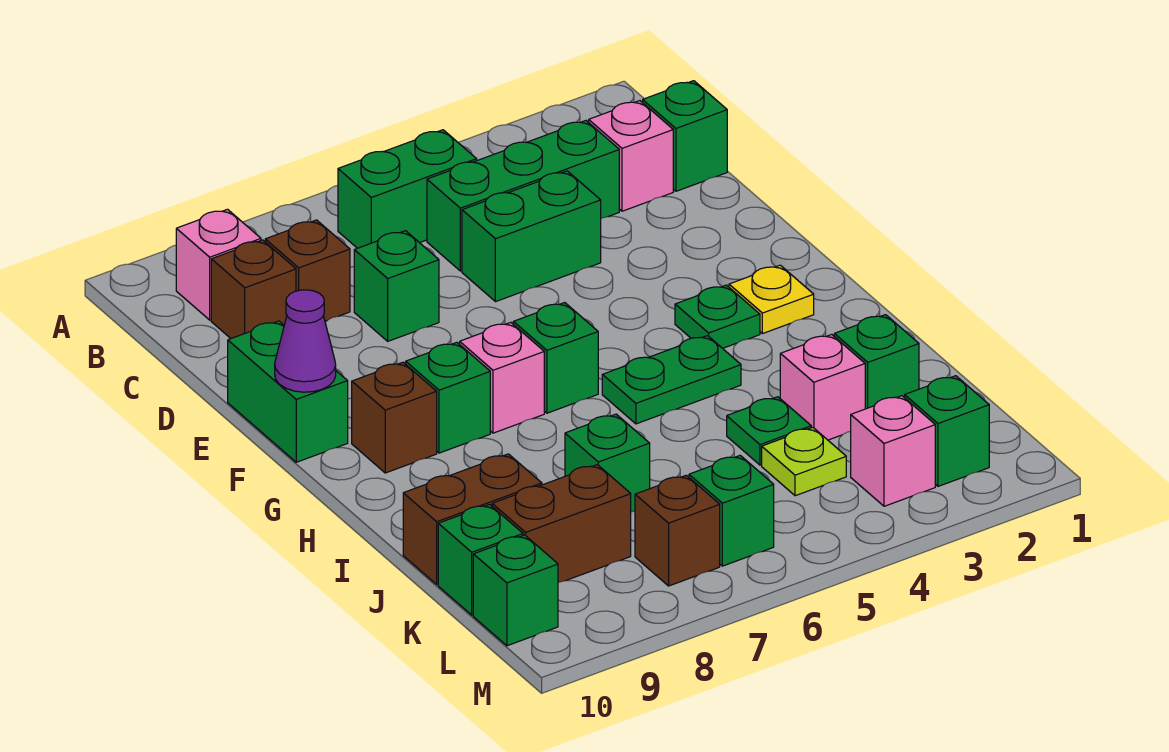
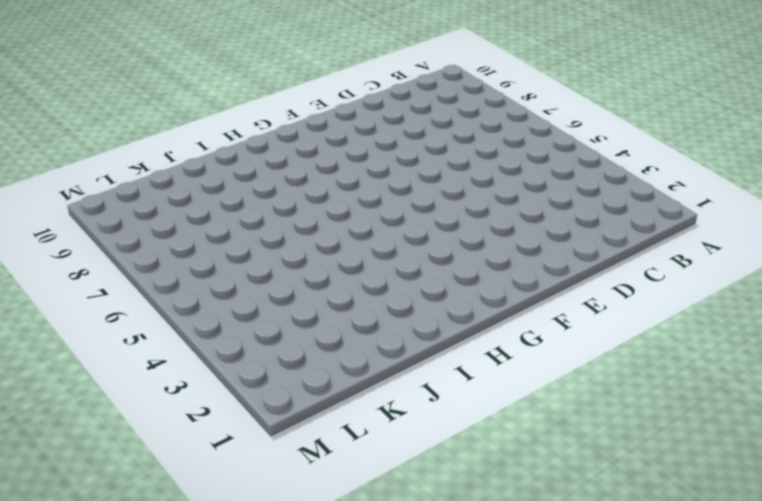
none -> green 1x2 brick [338,130,477,248]
none -> pink 1x1 brick [176,209,261,320]
none -> green 1x1 brick [643,81,727,191]
none -> pink 1x1 brick [589,101,673,211]

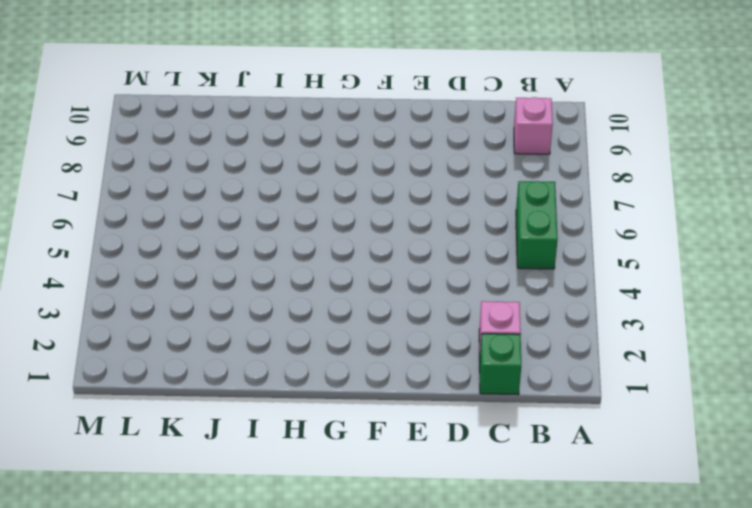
none -> green 1x3 brick [427,121,619,271]
none -> brown 1x1 brick [265,220,350,321]
none -> brown 1x1 brick [211,240,296,338]
none -> green 1x2 brick [462,171,601,302]

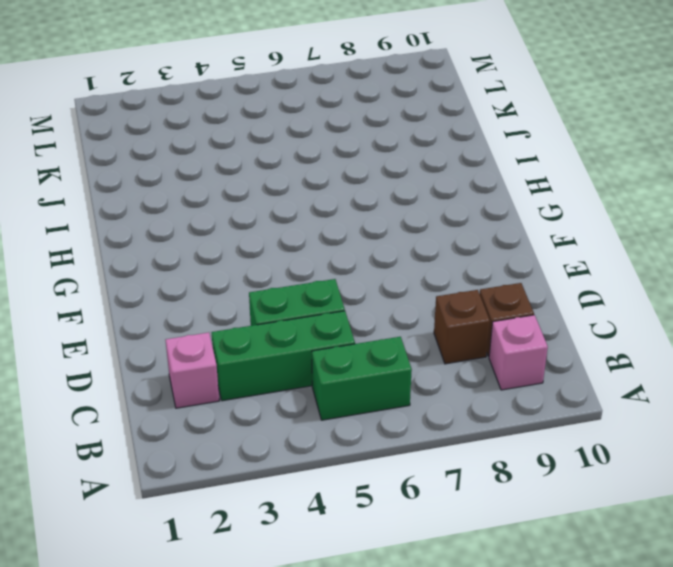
none -> green 1x1 brick [643,81,727,191]
none -> green 1x1 brick [354,231,439,341]
none -> green 1x2 brick [228,321,348,462]
none -> yellow 1x1 plate [729,265,814,334]

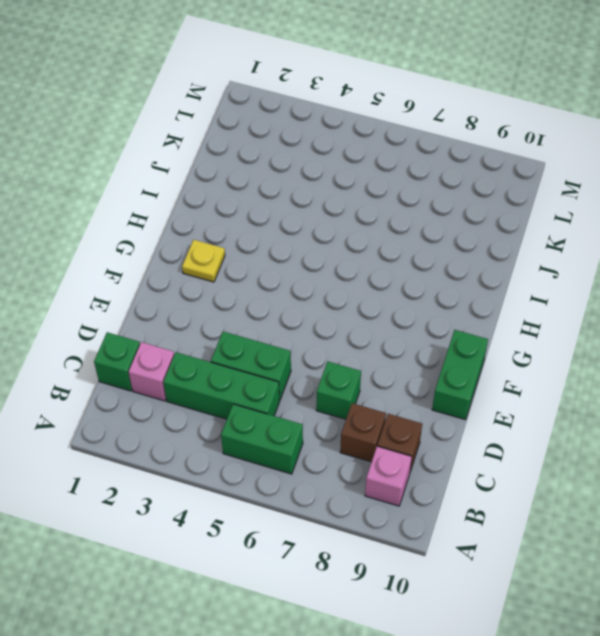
none -> green 1x1 plate [675,285,760,348]
none -> green 1x1 brick [513,303,598,413]
none -> pink 1x1 brick [460,322,544,433]
none -> green 1x1 brick [406,342,490,453]

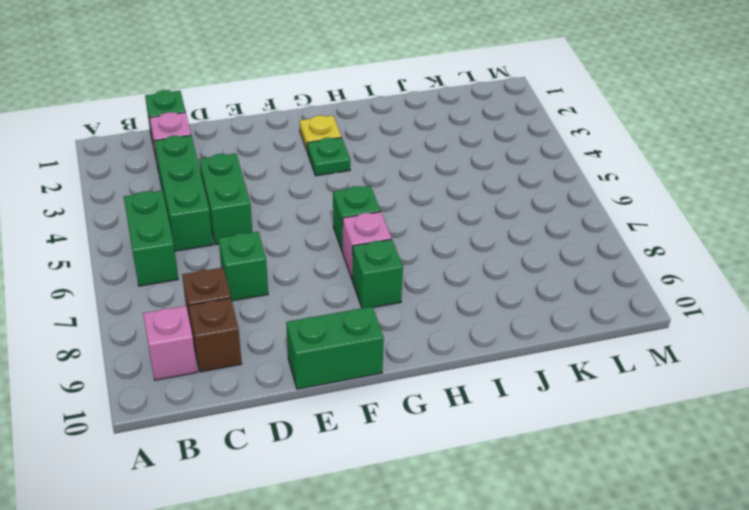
none -> brown 1x1 brick [352,362,437,473]
none -> green 1x2 plate [602,336,741,424]
none -> green 1x1 brick [834,315,919,409]
none -> pink 1x1 brick [780,334,865,440]

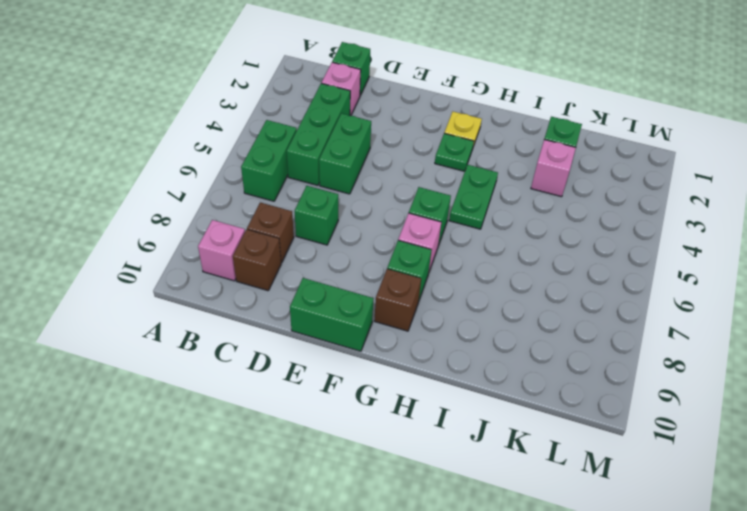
none -> green 1x1 plate [727,397,811,465]
none -> green 1x1 brick [565,414,650,512]
none -> brown 1x2 brick [403,454,542,584]
none -> lime 1x1 plate [762,427,846,496]

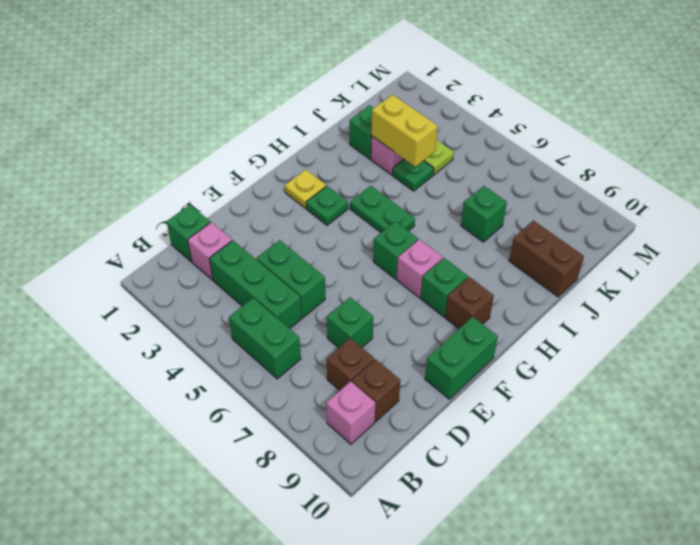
yellow 1x2 brick [371,95,438,167] -> none
none -> brown 1x2 brick [492,465,631,583]
none -> green 1x1 brick [438,505,523,615]
none -> green 1x1 brick [905,376,989,486]
none -> pink 1x1 brick [851,396,935,506]

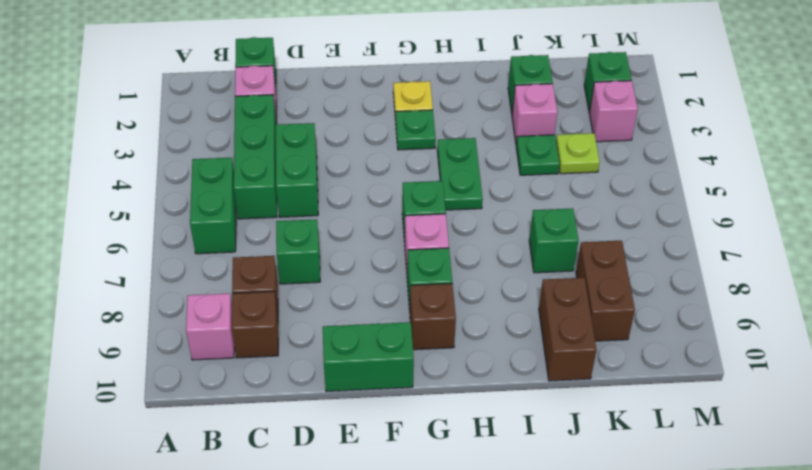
none -> green 1x1 brick [438,505,523,615]
none -> green 1x1 brick [689,455,774,566]
none -> brown 1x1 brick [635,475,720,586]
none -> green 1x1 brick [473,535,558,646]

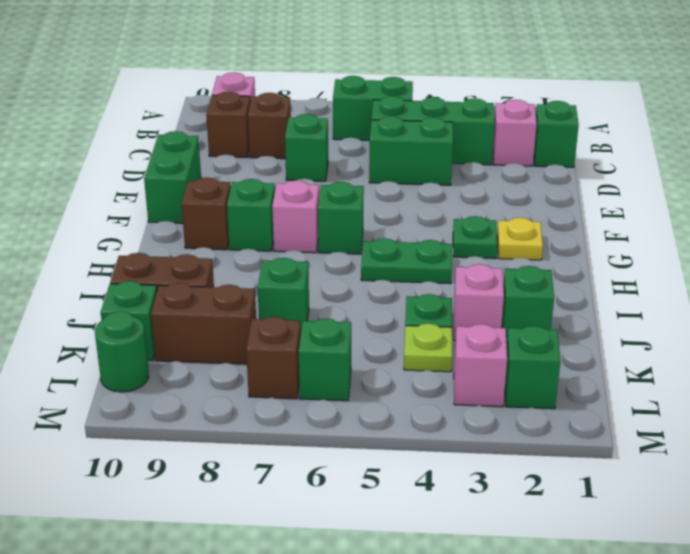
green 1x1 round brick [95,311,149,392] -> green 1x1 brick [473,535,558,646]
none -> purple 1x1 cone [275,290,336,392]

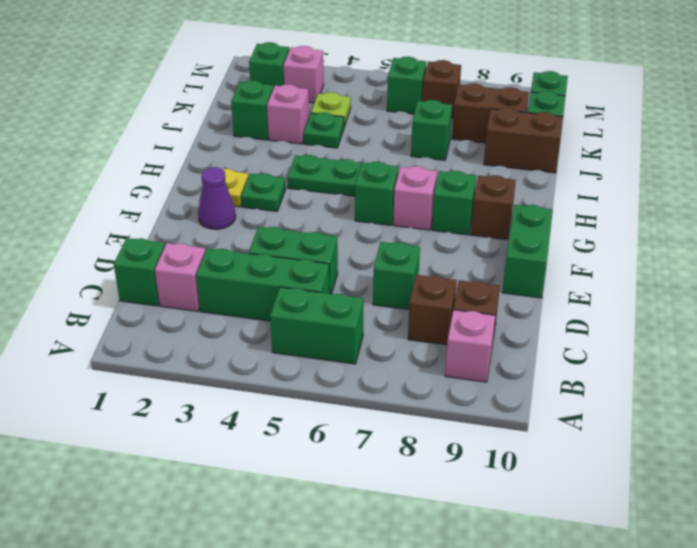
purple 1x1 cone [198,167,236,229] -> purple 1x1 cone moved to [275,290,336,392]

